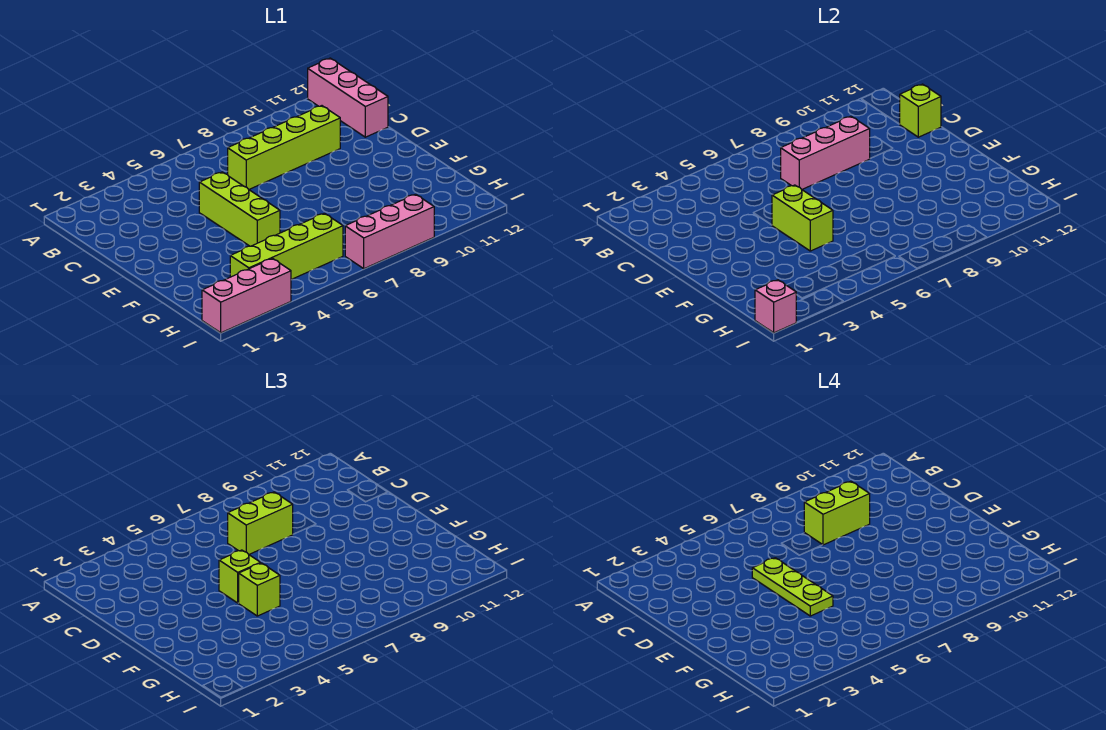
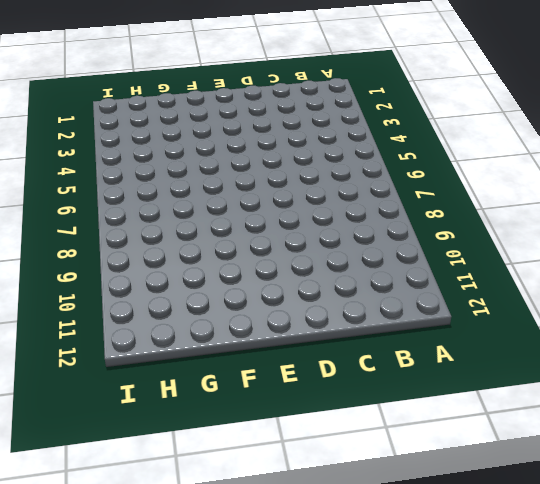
none -> pink 1x3 brick [308,58,388,137]
none -> lime 1x4 brick [228,106,340,189]
none -> lime 1x3 brick [199,172,280,246]

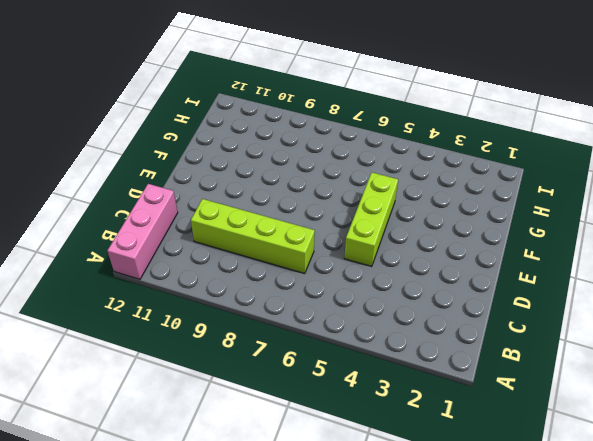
none -> lime 1x4 brick [230,213,343,280]
none -> pink 1x3 brick [202,258,291,333]
none -> pink 1x3 brick [345,194,434,269]

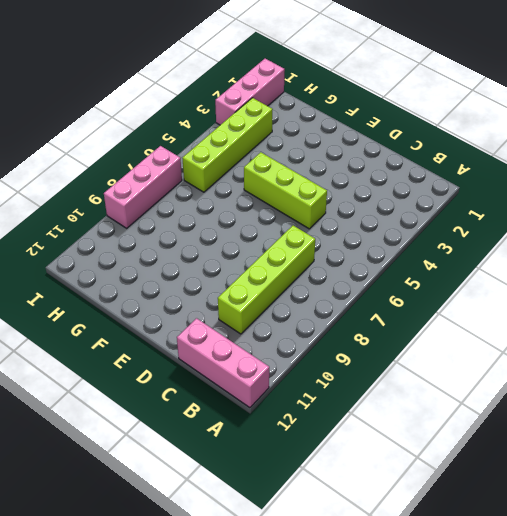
none -> pink 1x3 brick [781,116,870,189]
none -> lime 1x1 brick [900,84,941,137]
none -> lime 1x2 brick [772,185,833,251]

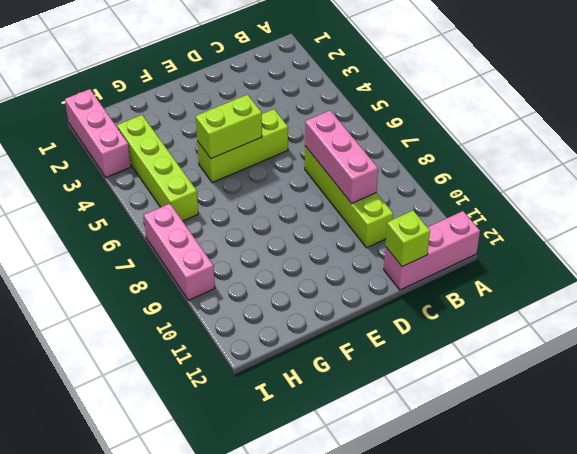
none -> pink 1x1 brick [755,280,796,333]
none -> lime 1x2 brick [228,492,293,554]
none -> lime 1x1 brick [219,550,260,603]

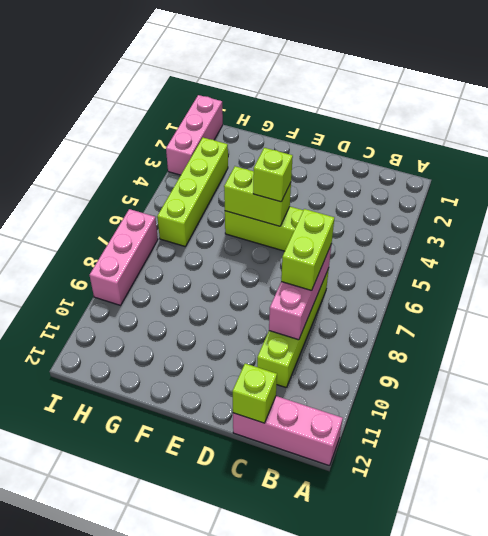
none -> pink 1x1 brick [755,280,796,333]
none -> lime 1x1 brick [239,563,280,616]
none -> lime 1x2 brick [804,481,870,545]

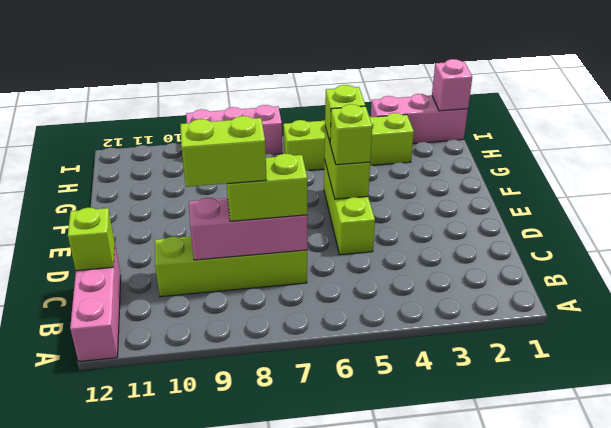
none -> lime 1x3 plate [752,558,833,616]

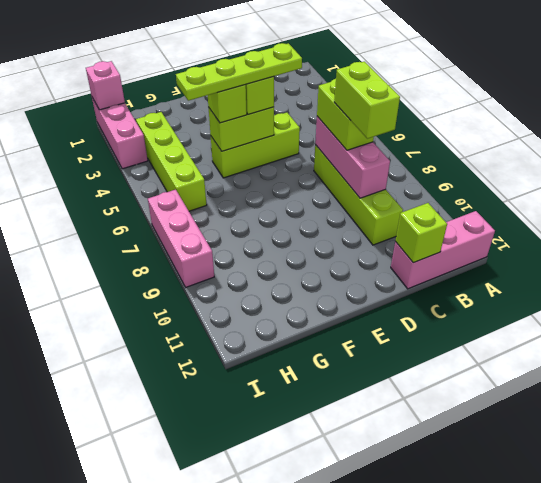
lime 1x4 plate [176,43,302,101] -> lime 1x3 plate [752,558,833,616]

